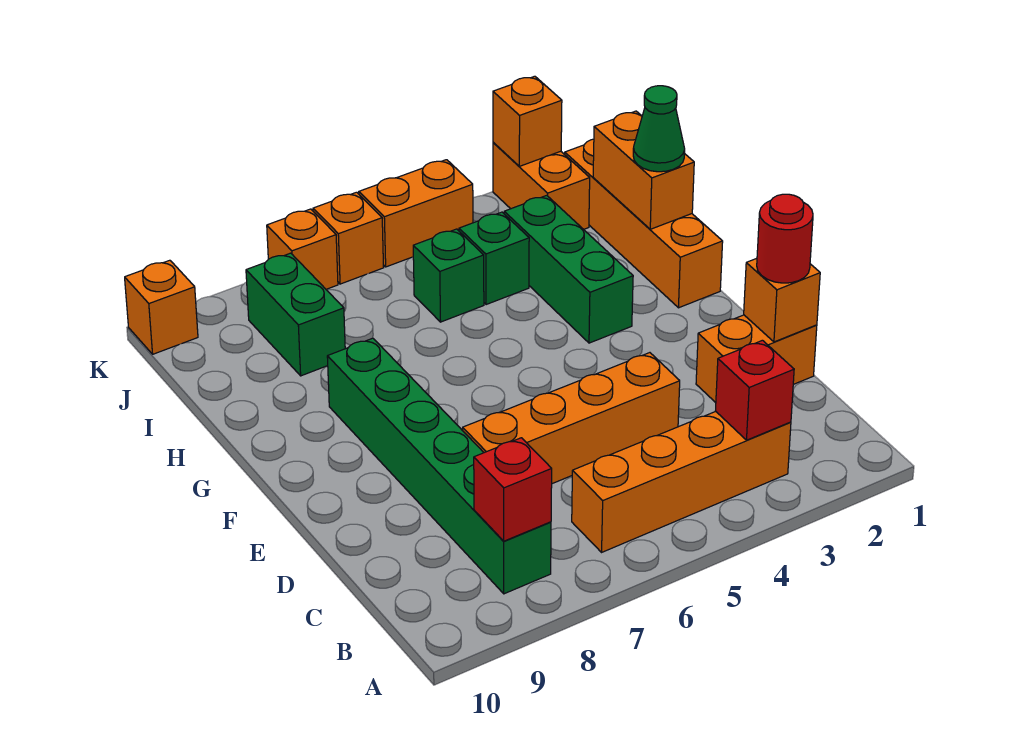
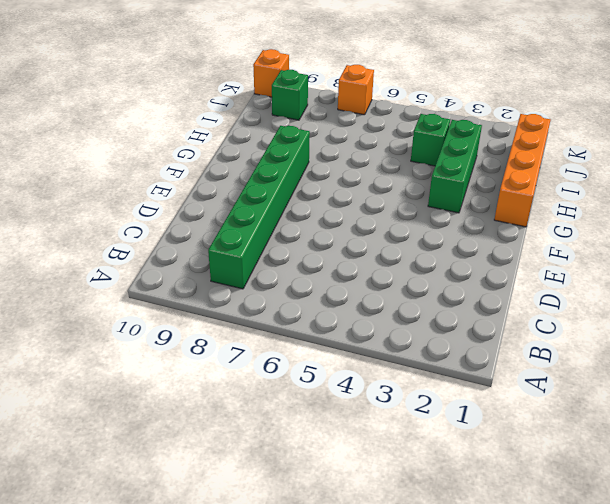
green 1x1 brick [272,70,308,120] -> green 1x1 brick moved to [413,229,484,322]
none -> orange 1x4 brick [572,412,791,552]
none -> orange 1x2 brick [696,315,817,403]
none -> orange 1x4 brick [463,353,680,484]

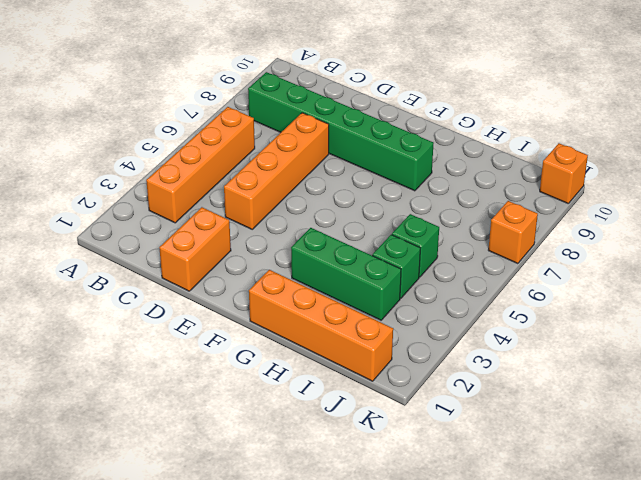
none -> green 1x2 brick [246,253,345,376]
none -> orange 1x2 brick [493,142,590,229]
none -> orange 1x2 brick [359,160,473,267]

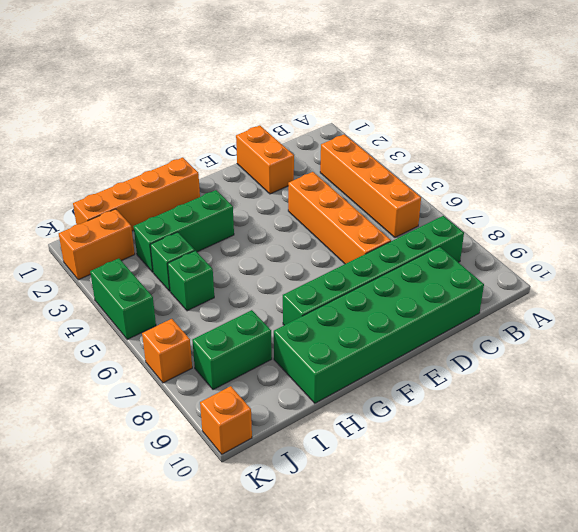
green 2x6 brick [274,247,484,403] -> none
green 1x2 brick [90,258,156,339] -> orange 1x2 brick [359,160,473,267]
none -> orange 1x1 brick [313,192,384,284]
none -> red 1x1 brick [716,340,794,440]
none -> red 1x1 brick [474,438,552,541]

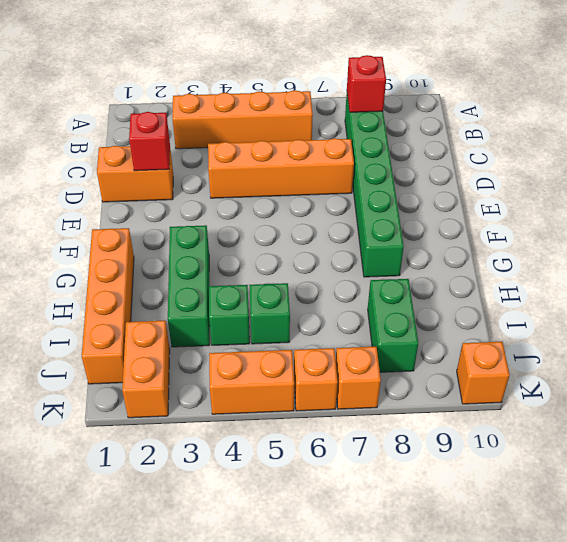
red 1x1 brick [129,112,170,171] -> red 1x1 brick moved to [716,340,794,440]
none -> orange 1x1 brick [744,258,820,342]
none -> orange 1x2 brick [593,111,694,229]
none -> orange 1x1 brick [493,76,562,166]

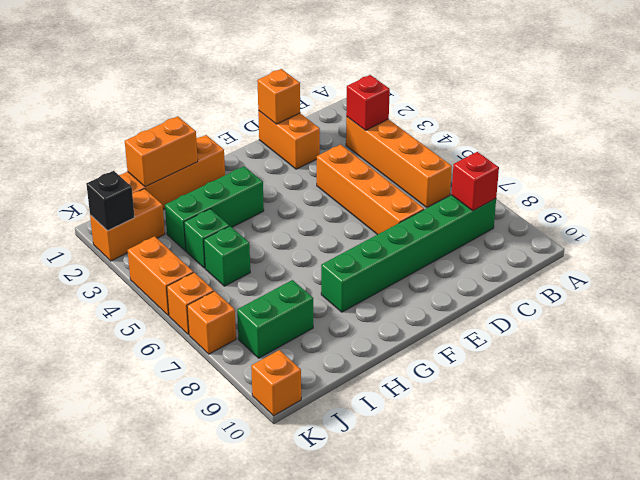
black 1x1 brick [86,171,135,231] -> orange 1x1 brick [493,76,562,166]
none -> red 1x1 round brick [757,194,813,283]
none -> green 1x1 cone [633,86,685,172]

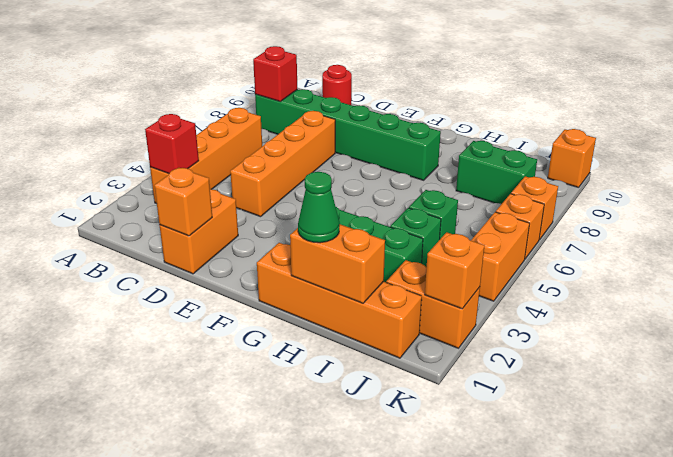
red 1x1 round brick [322,65,352,105] -> red 1x1 round brick moved to [757,194,813,283]

